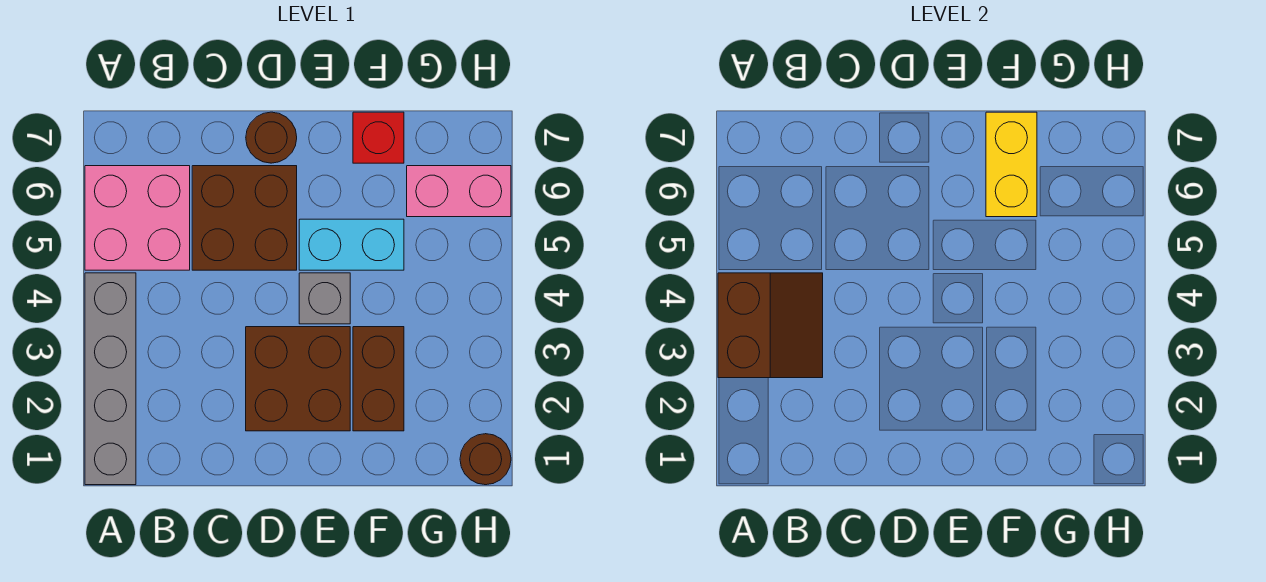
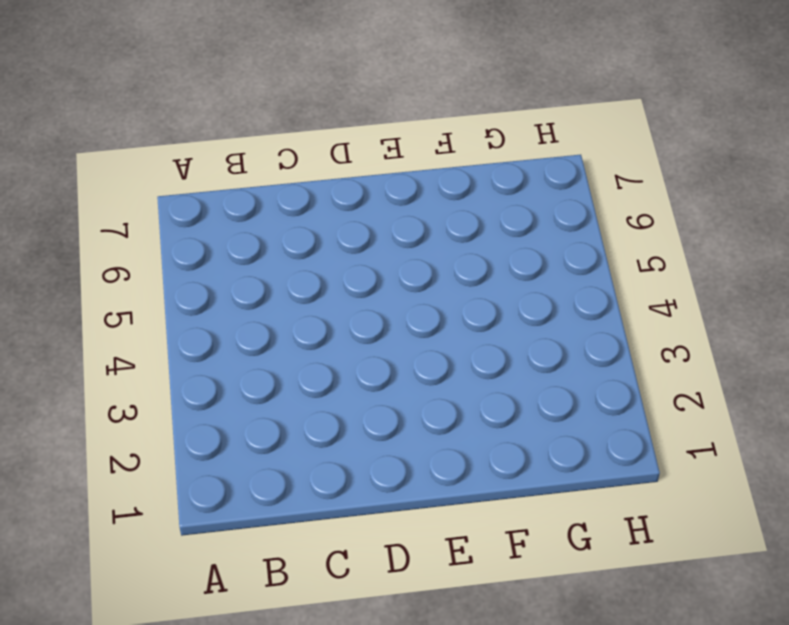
none -> grey 1x4 brick [85,273,136,485]
none -> pink 2x2 brick [85,166,190,270]
none -> brown 2x2 brick [192,166,297,270]

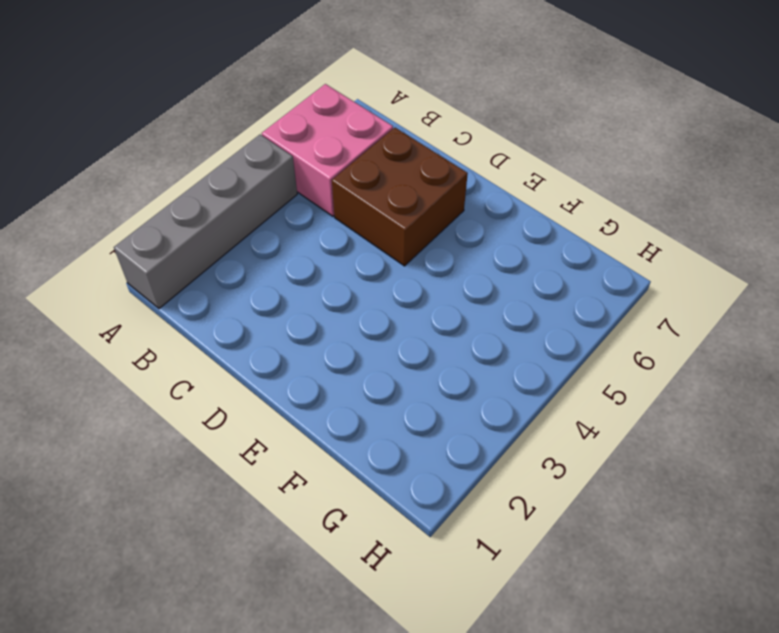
none -> brown 2x2 brick [246,327,350,431]
none -> brown 1x1 round brick [246,112,297,163]
none -> grey 1x1 brick [299,273,350,324]

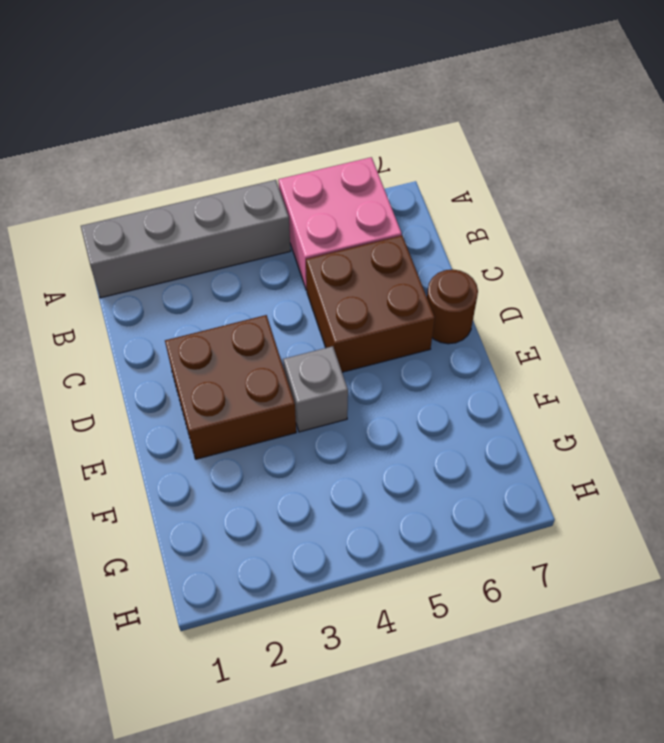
none -> cyan 1x2 brick [299,219,404,270]
none -> brown 1x2 brick [353,327,404,431]
none -> red 1x1 brick [353,112,404,163]

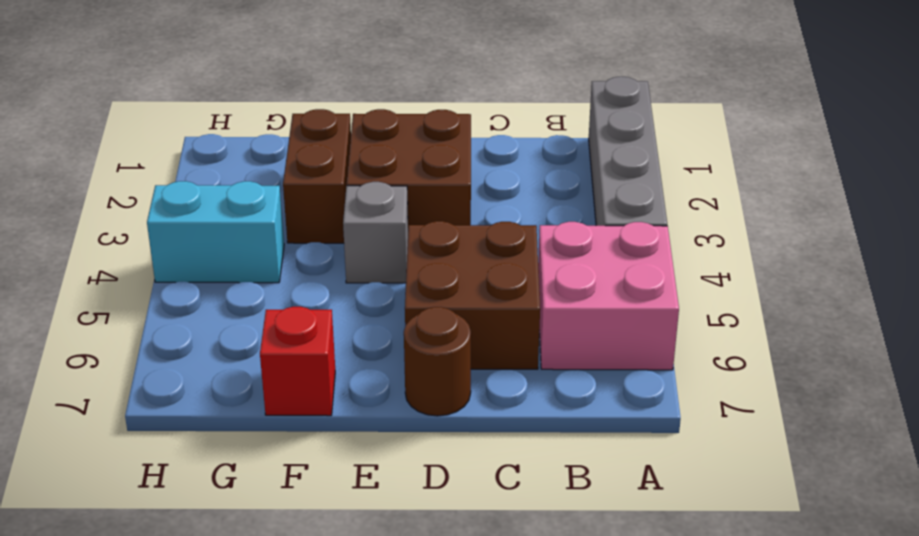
cyan 1x2 brick [147,181,284,283] -> cyan 1x2 brick moved to [299,219,404,270]
none -> pink 1x2 brick [407,166,511,217]
none -> brown 1x1 round brick [460,434,511,485]
none -> brown 2x2 slope [718,273,823,378]

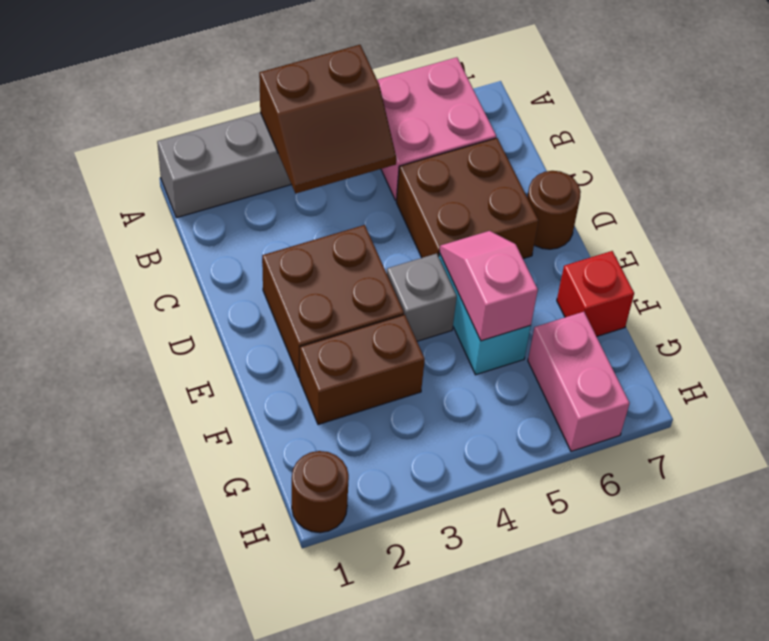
pink 1x2 slope [440,231,538,341] -> none
none -> yellow 1x2 brick [986,112,1037,217]

